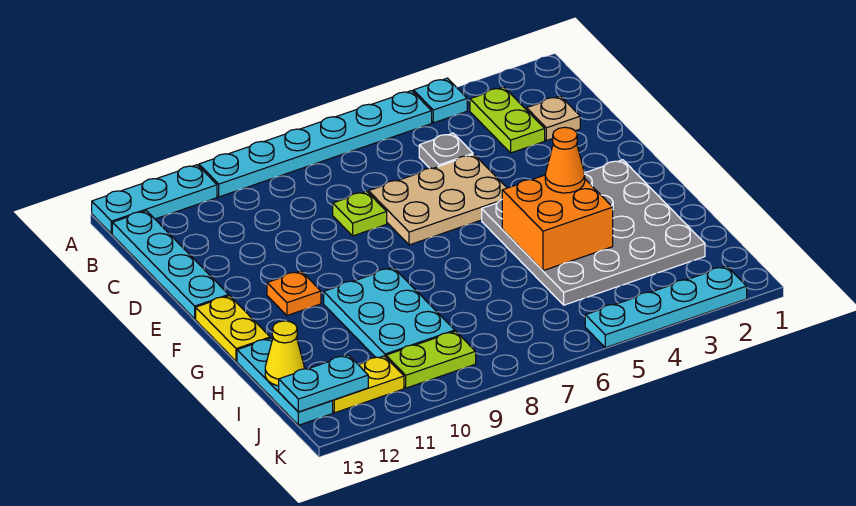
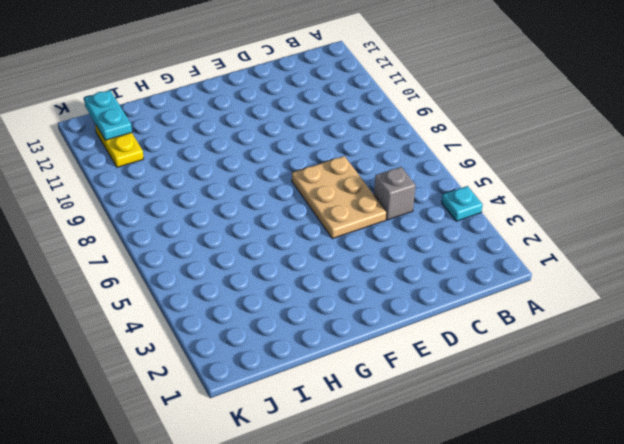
grey 1x1 brick [374,167,416,220] -> grey 1x1 plate [419,133,473,168]
none -> cyan 1x6 plate [199,91,432,197]
none -> cyan 1x3 plate [92,165,217,234]
none -> lime 1x2 plate [470,87,545,153]

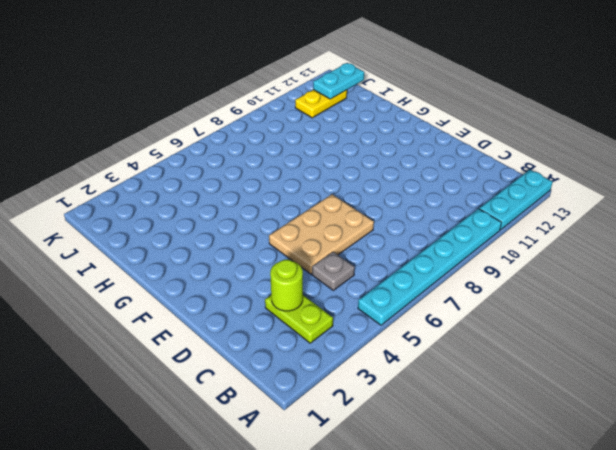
lime 1x1 round brick [270,260,303,311] -> none
none -> cyan 1x1 plate [413,78,467,123]
none -> cyan 1x4 plate [112,211,229,319]
none -> tan 1x1 plate [527,96,580,141]

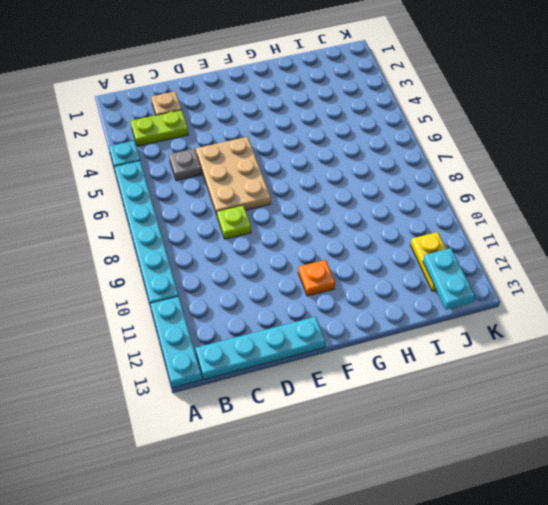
none -> grey 4x4 plate [482,160,705,305]
none -> yellow 1x2 plate [196,296,270,362]
none -> cyan 2x3 plate [324,267,455,358]

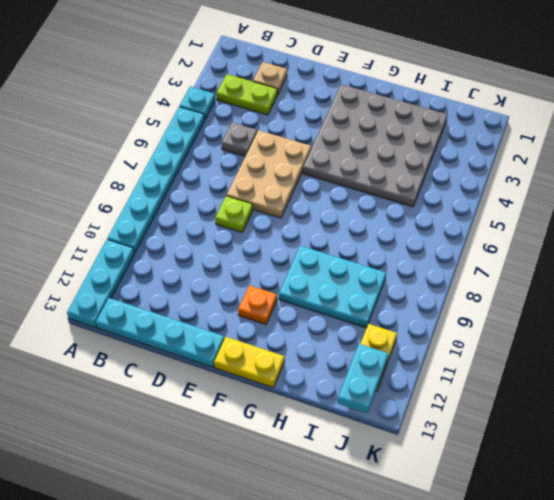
none -> cyan 1x3 plate [237,338,333,425]
none -> lime 1x2 plate [386,331,476,388]
none -> cyan 1x4 plate [585,266,747,348]

